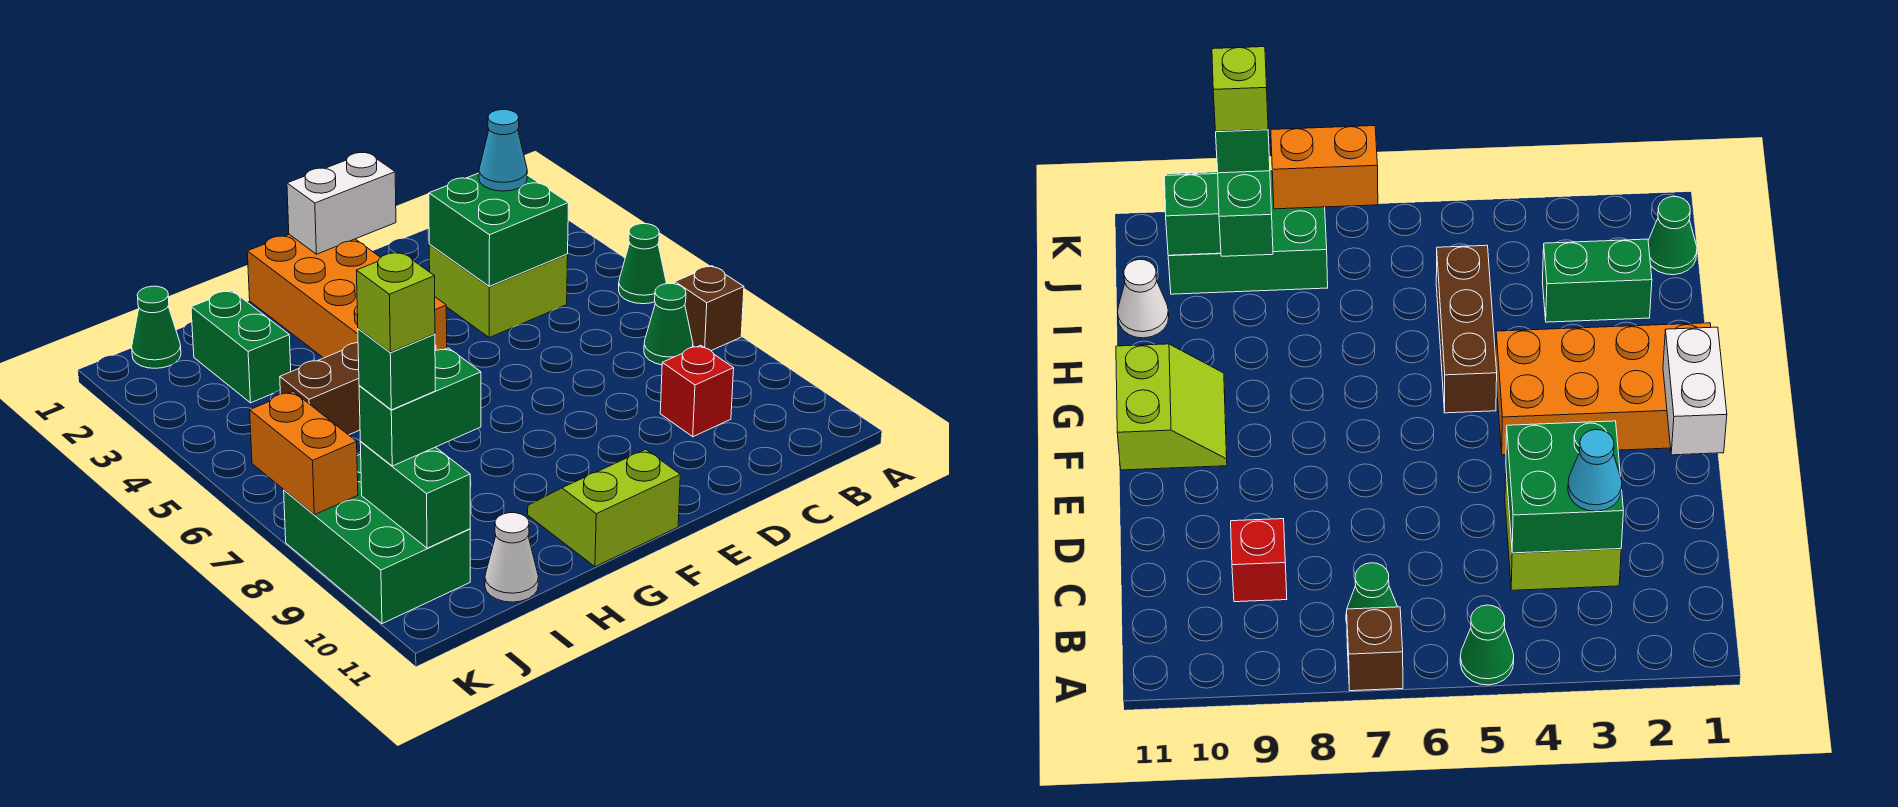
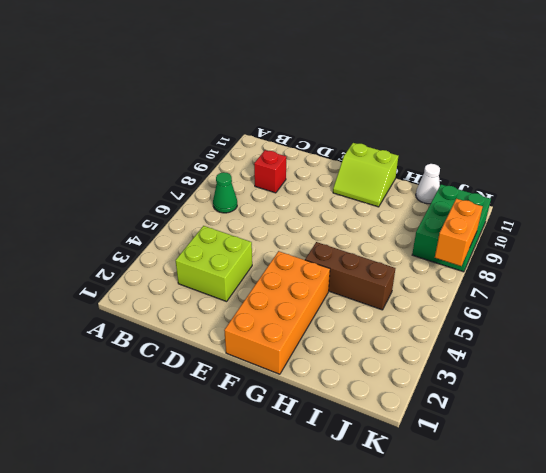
none -> green 1x1 cone [619,224,666,304]
none -> brown 1x1 brick [675,266,744,351]
none -> green 1x2 brick [191,291,291,403]

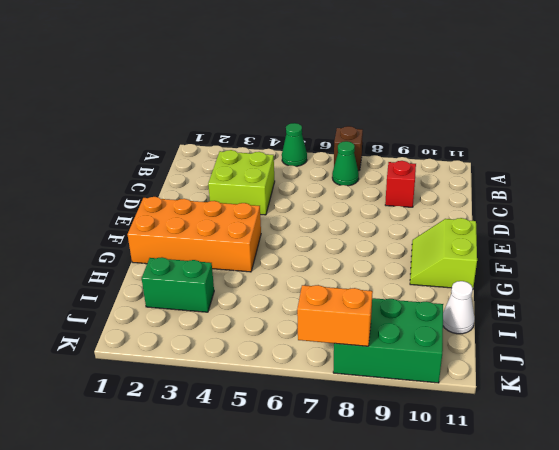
none -> brown 1x3 brick [280,343,436,435]
none -> green 1x1 cone [132,286,181,368]
none -> green 2x2 brick [429,173,569,286]

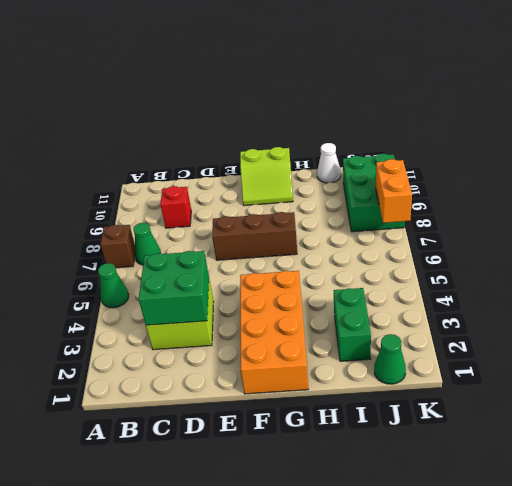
brown 1x3 brick [212,212,297,260] -> brown 1x3 brick moved to [280,343,436,435]
none -> white 1x2 brick [287,152,396,254]
none -> green 1x2 brick [360,442,470,548]
none -> cyan 1x1 cone [479,110,527,191]

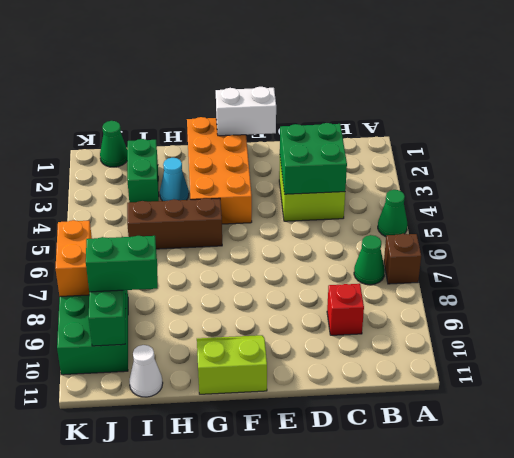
cyan 1x1 cone [160,158,189,201] -> cyan 1x1 cone moved to [479,110,527,191]
none -> green 1x1 brick [358,329,435,410]
none -> lime 1x1 brick [356,252,435,352]

